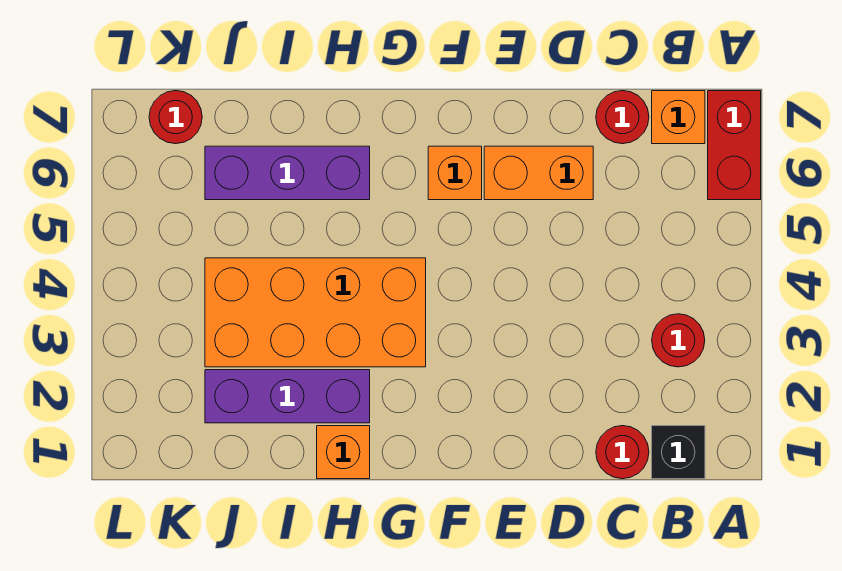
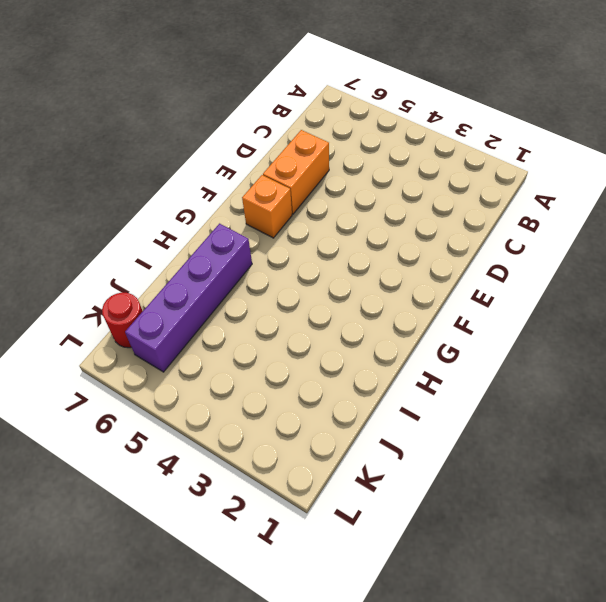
purple 1x4 brick [125,224,252,372] -> purple 1x3 brick [205,146,370,200]
none -> red 1x2 brick [708,91,761,200]
none -> black 1x1 brick [652,426,705,479]
none -> red 1x1 round brick [652,314,705,367]

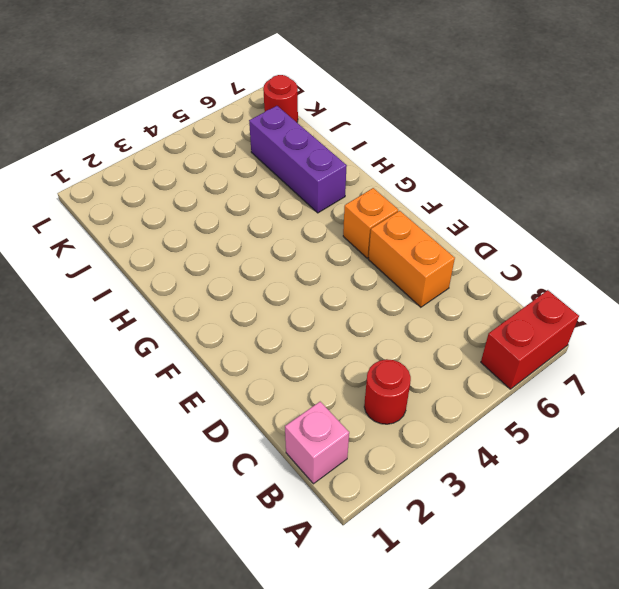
pink 1x1 brick [285,402,349,484] -> black 1x1 brick [652,426,705,479]
none -> orange 1x1 brick [652,91,705,144]
none -> red 1x1 round brick [596,426,649,479]
none -> red 1x1 round brick [596,91,649,144]

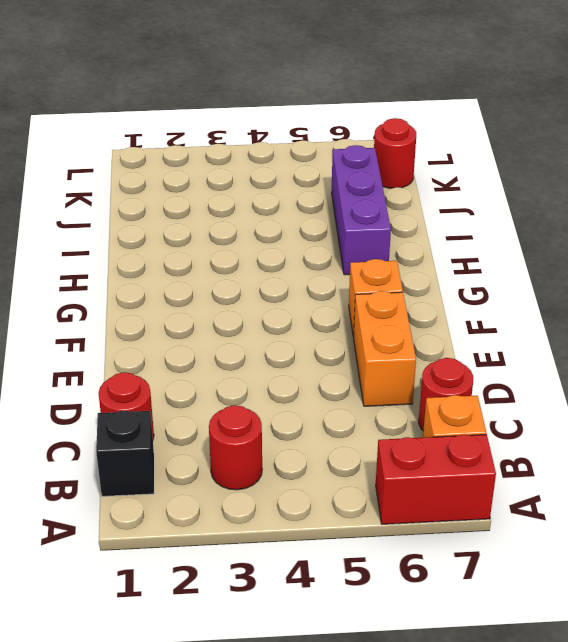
none -> orange 2x4 brick [205,258,426,367]
none -> orange 1x1 brick [317,426,370,479]
none -> purple 1x3 brick [205,370,370,423]

